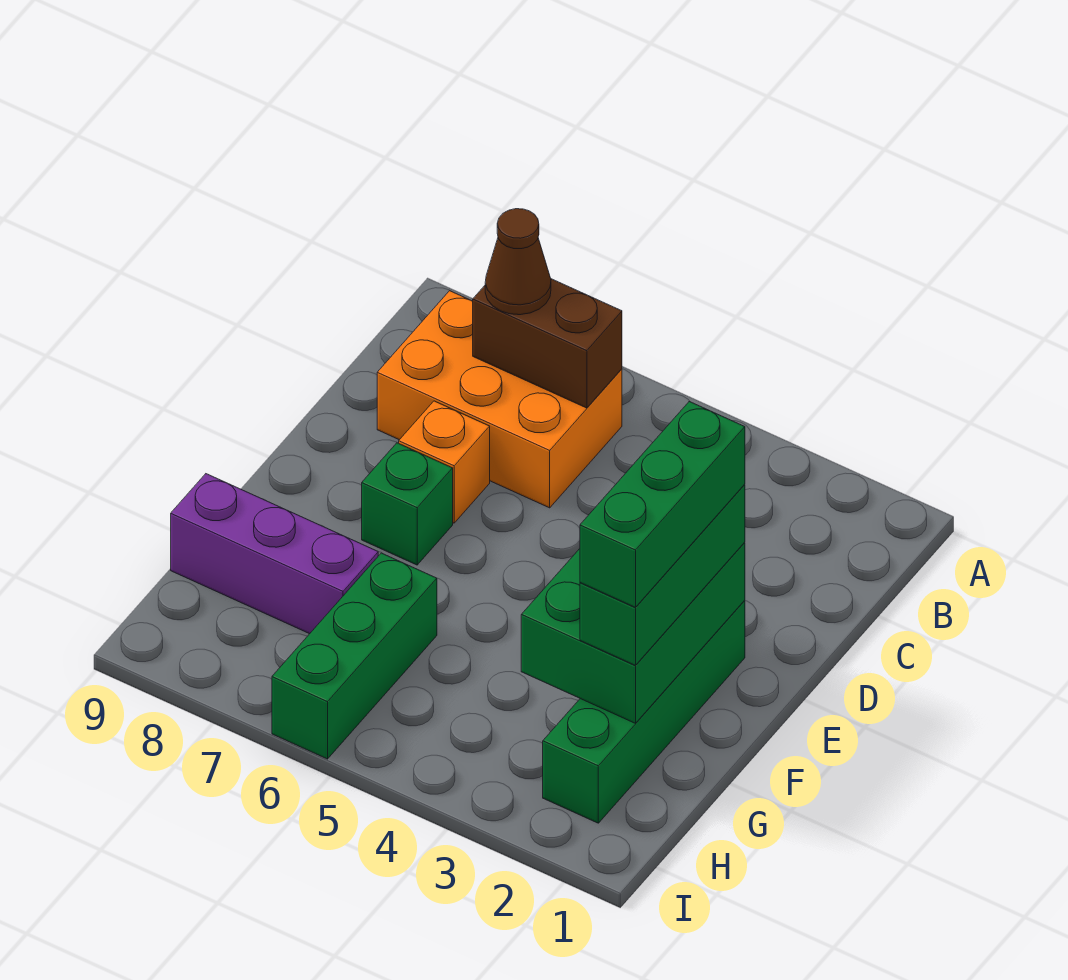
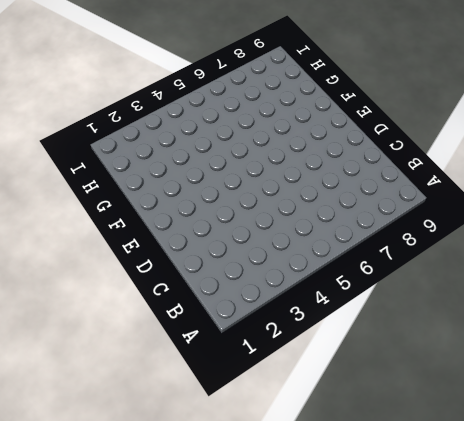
none -> orange 2x3 brick [377,291,622,508]
none -> orange 1x1 brick [399,401,490,523]

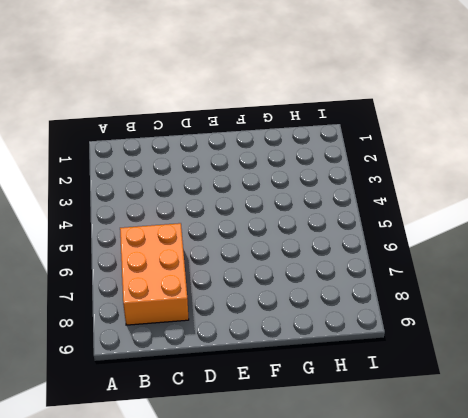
none -> orange 1x1 brick [399,401,490,523]
none -> green 1x4 brick [543,600,745,823]

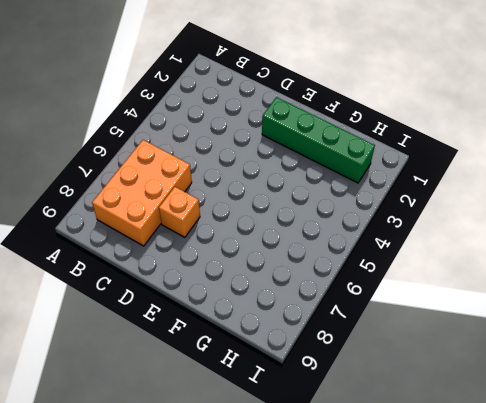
none -> green 1x1 brick [362,443,453,565]
none -> green 1x3 brick [272,553,437,759]

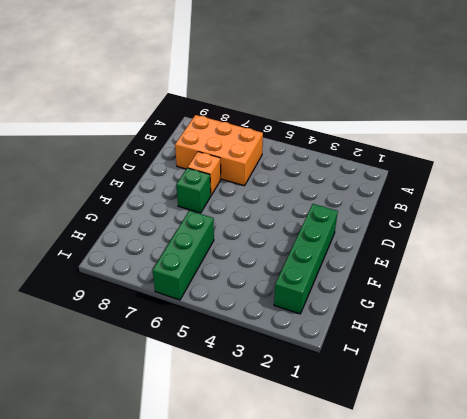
none -> purple 1x3 brick [171,474,378,634]
none -> brown 1x2 brick [473,279,622,408]

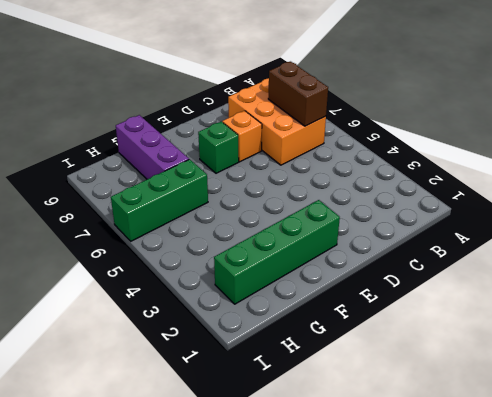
none -> green 2x3 brick [521,542,745,723]
none -> brown 1x1 cone [485,209,551,315]

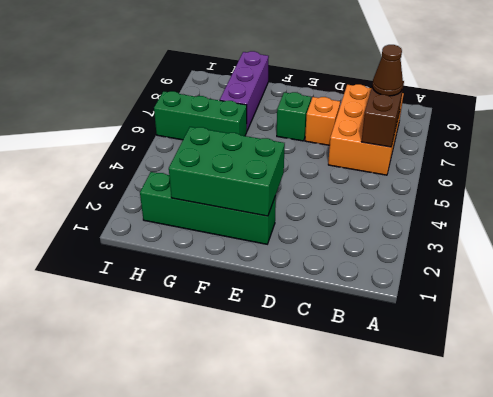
none -> green 1x3 brick [580,484,745,665]
none -> green 1x3 brick [580,402,745,607]

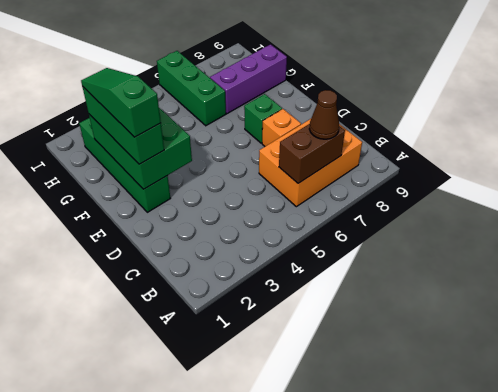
green 1x3 slope [81,68,161,137] -> green 1x3 brick [580,402,745,607]

